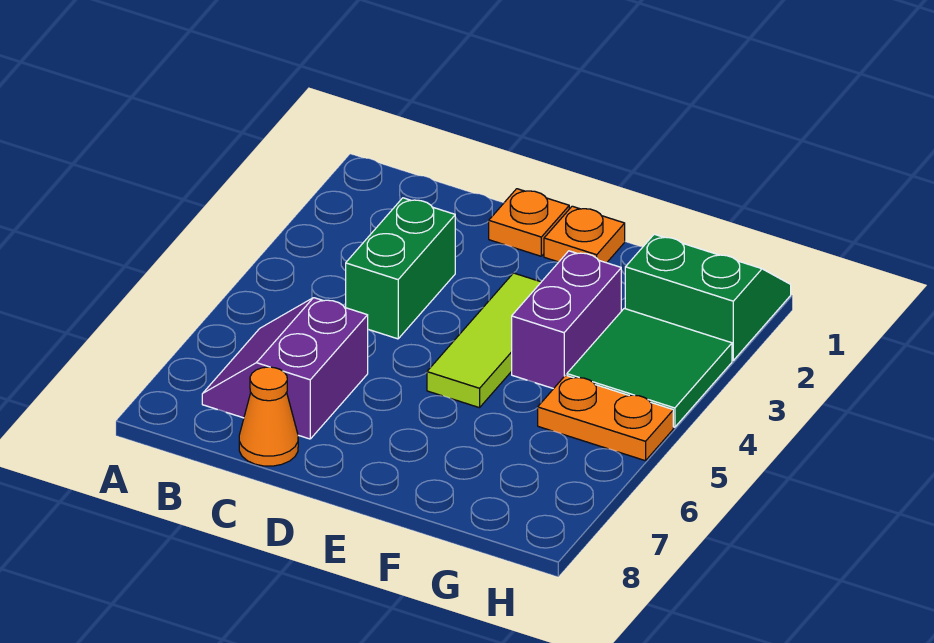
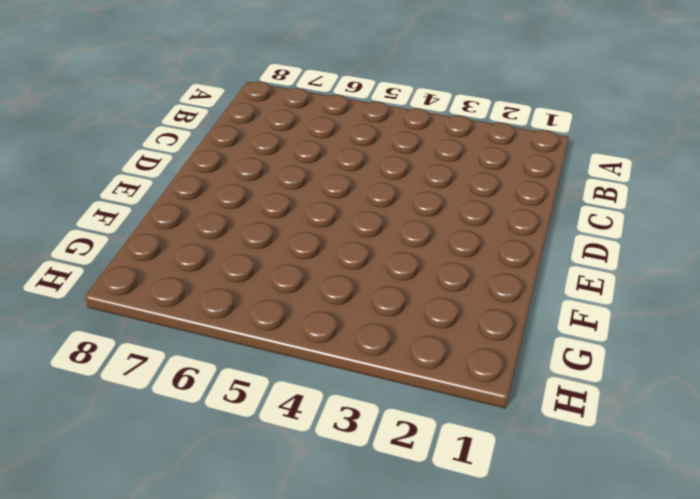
none -> purple 2x2 slope [202,298,368,439]
none -> green 1x2 brick [346,198,455,339]

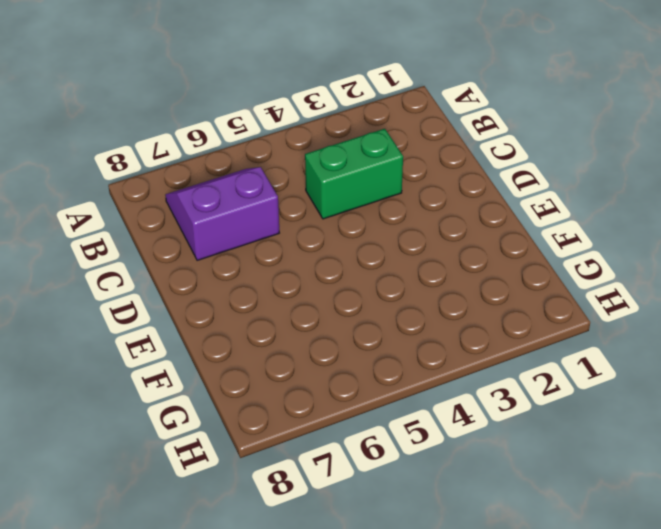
none -> orange 1x1 cone [239,367,298,466]
none -> orange 1x1 plate [489,189,569,256]

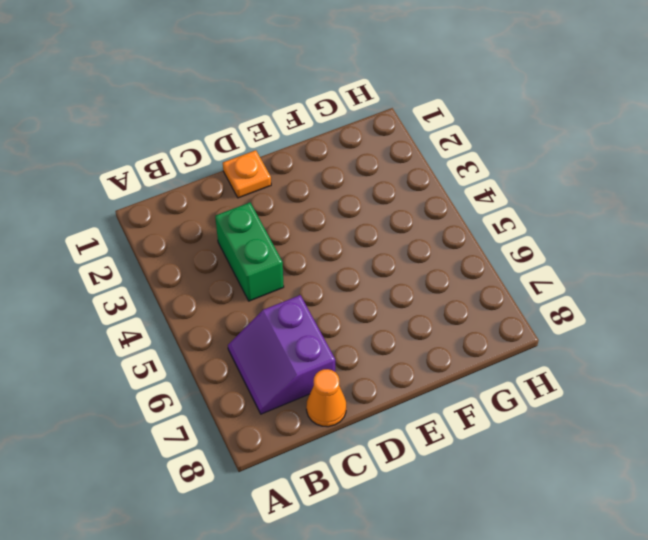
none -> orange 1x1 plate [544,206,625,263]
none -> lime 1x3 tile [427,273,541,408]

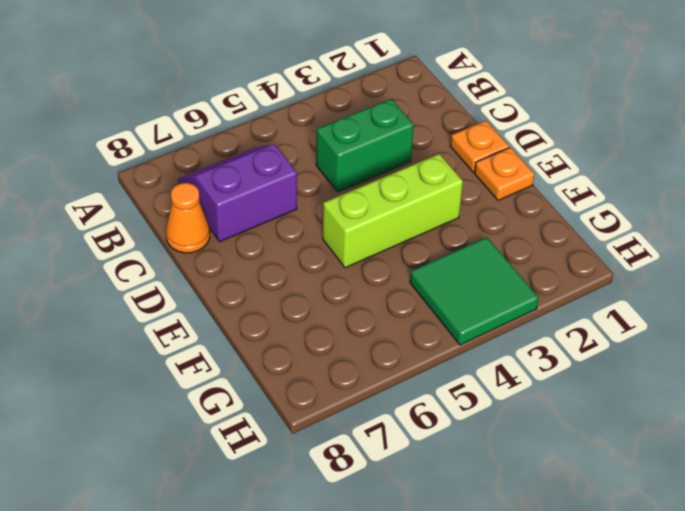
lime 1x3 brick [323,154,463,268] -> lime 1x3 tile [427,273,541,408]
none -> purple 1x2 brick [512,251,621,389]
none -> green 2x2 slope [625,234,791,360]

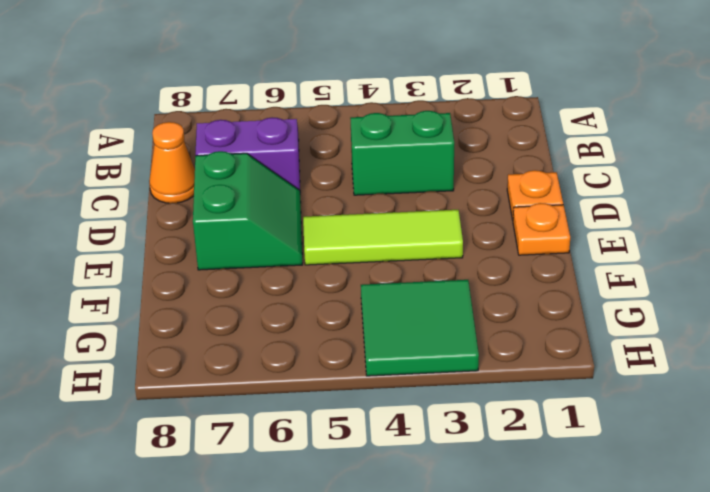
green 2x2 slope [193,151,303,270] -> green 2x2 slope moved to [625,234,791,360]
none -> purple 1x2 brick [512,251,621,389]
none -> orange 1x2 plate [538,375,673,461]

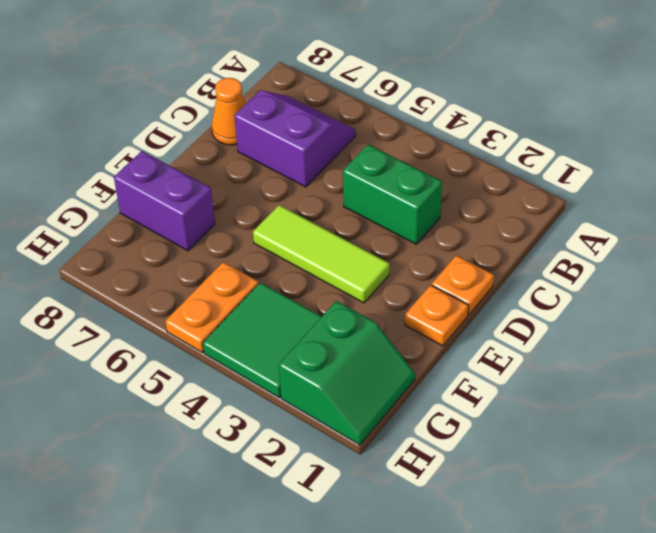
purple 1x2 brick [114,151,215,251] -> purple 1x2 brick moved to [512,251,621,389]

